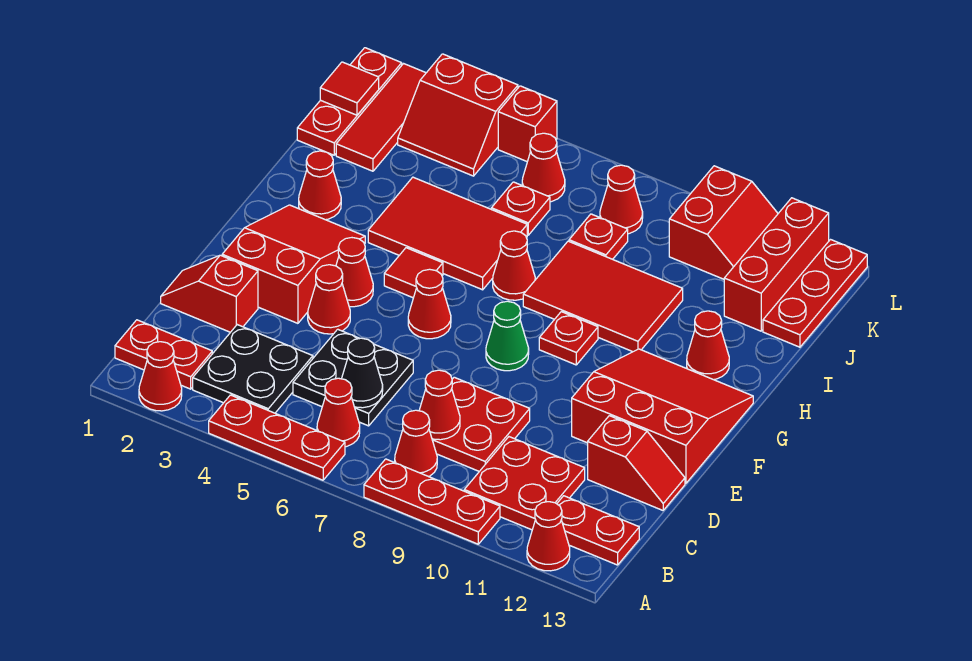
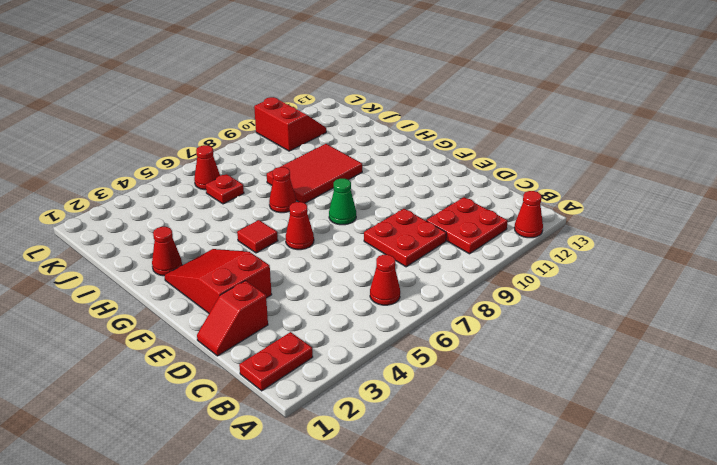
none -> red 1x1 cone [139,342,182,411]
none -> red 1x3 plate [209,395,345,480]
none -> red 1x3 plate [364,459,500,544]
none -> black 2x2 plate [193,325,313,413]

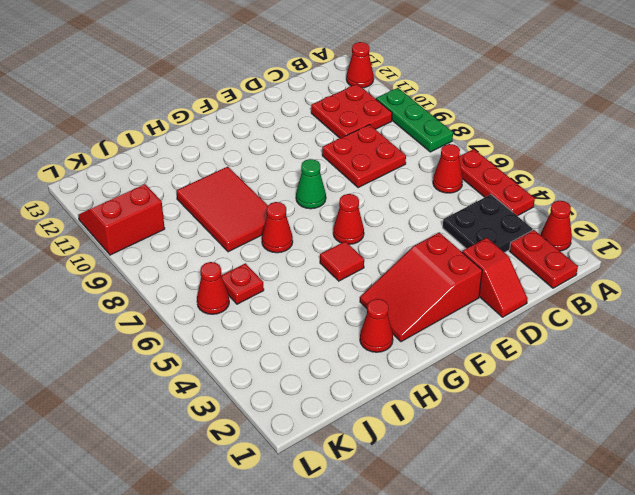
green 1x3 plate [376,88,453,152] -> red 1x3 plate [364,459,500,544]
none -> red 1x1 cone [395,410,437,477]
none -> red 1x2 plate [557,496,639,565]
none -> black 2x2 plate [293,329,413,426]
none -> red 1x2 slope [588,416,685,510]

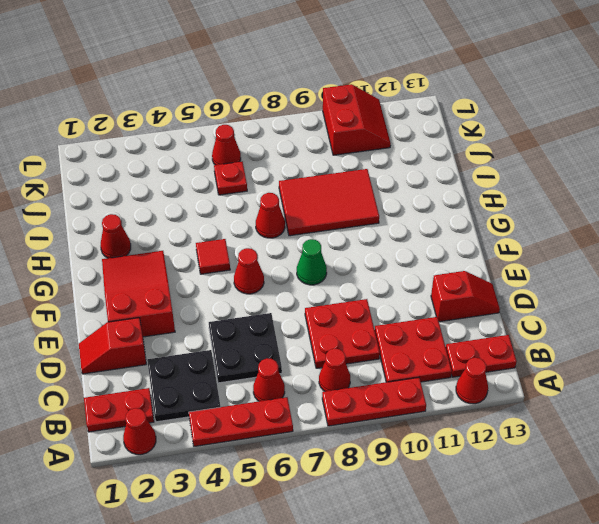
none -> red 1x1 cone [308,265,350,334]
none -> red 3x3 slope [572,349,753,483]
none -> red 1x1 cone [336,238,373,307]
none -> red 1x1 plate [539,312,598,365]

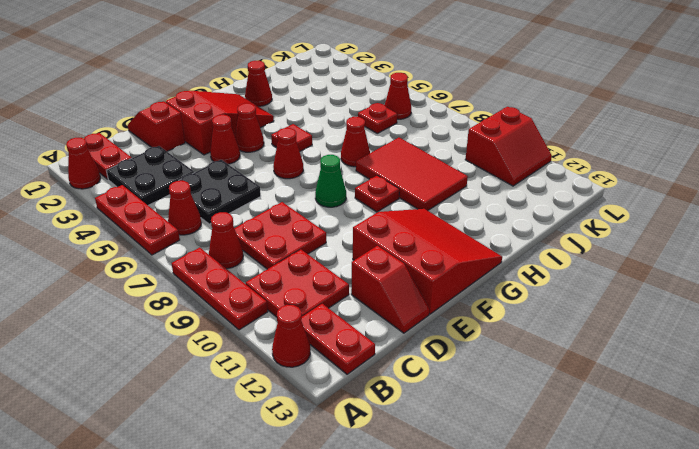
none -> red 2x3 tile [368,177,527,290]
none -> red 1x1 cone [687,311,729,380]
none -> red 1x3 plate [297,48,402,155]
none -> red 1x3 tile [336,64,426,171]

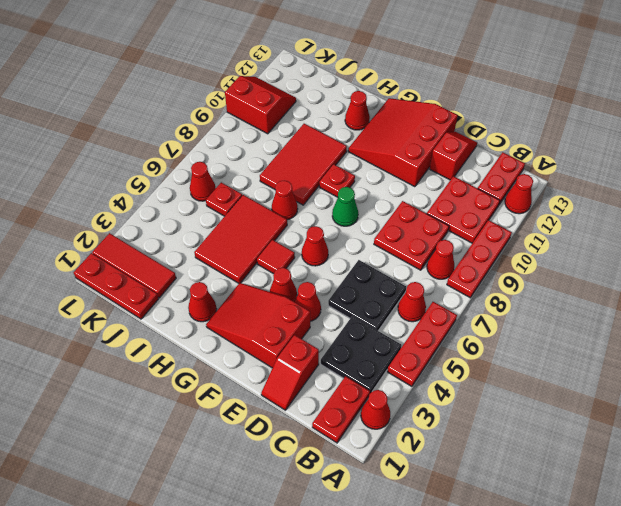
none -> red 1x1 plate [569,214,628,259]
none -> red 1x3 brick [724,198,829,331]
none -> red 1x3 plate [763,240,867,347]
none -> red 2x2 slope [398,54,518,176]

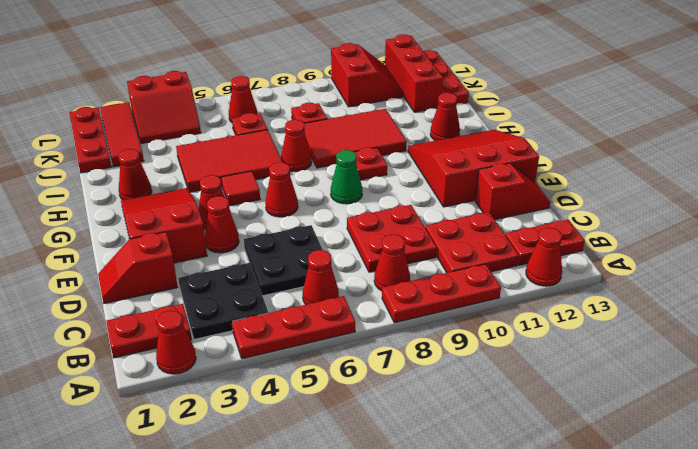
none -> red 1x1 cone [600,165,643,234]
none -> red 1x1 brick [498,86,557,162]
none -> black 1x1 cone [342,338,383,408]
none -> red 1x1 cone [419,370,460,440]

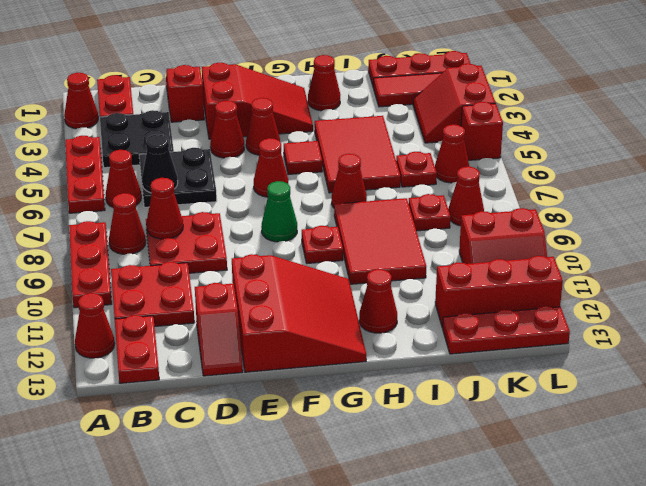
none -> red 1x1 tile [320,62,379,115]

